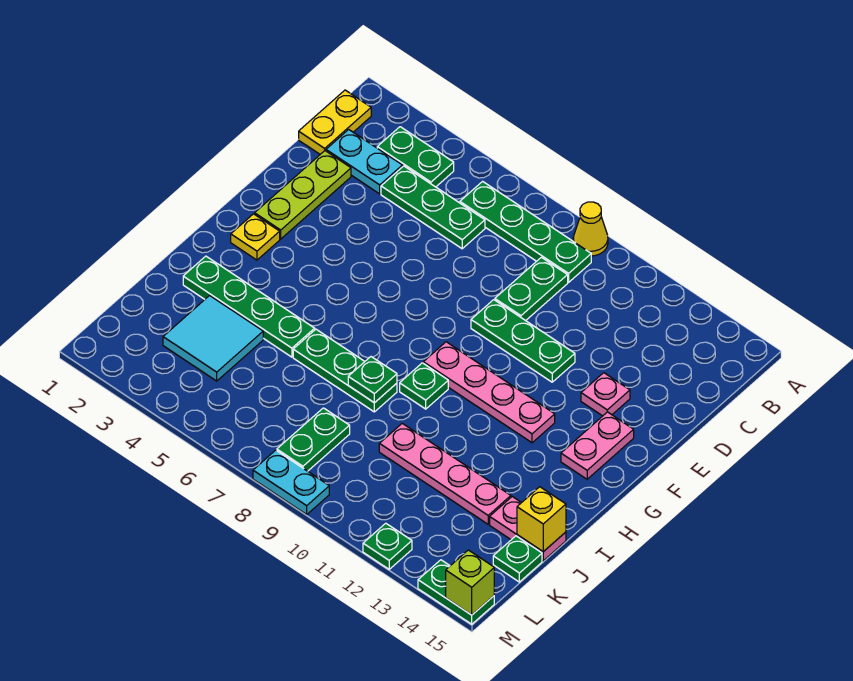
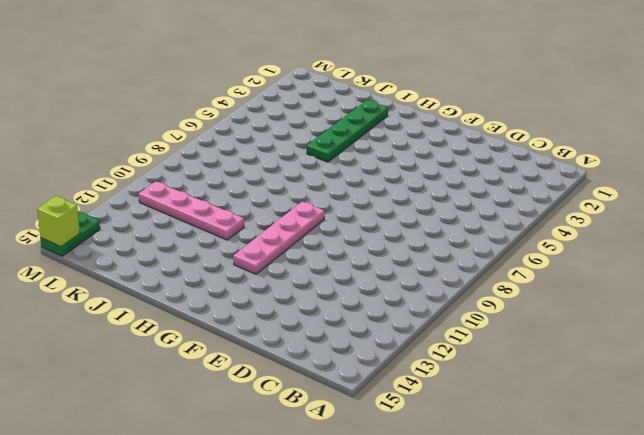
pink 1x4 plate [139,182,244,240] -> pink 1x4 plate turned to [379,423,511,524]
none -> yellow 1x1 cone [573,202,608,256]
none -> yellow 1x2 plate [299,90,371,154]
none -> green 1x2 plate [377,127,454,187]

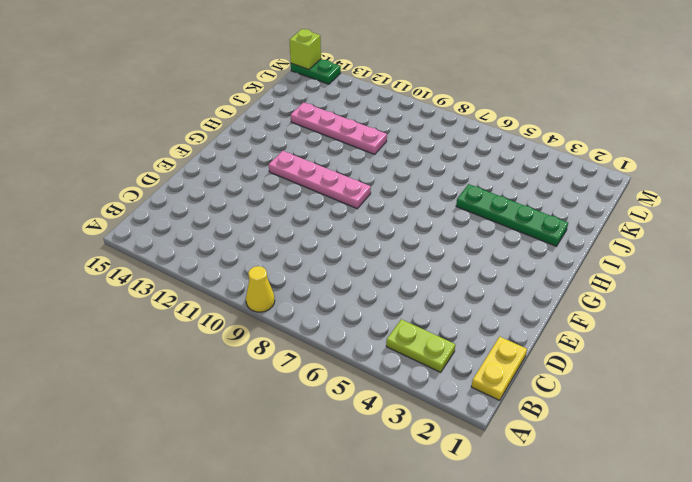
lime 1x2 plate [386,319,455,372] -> green 1x2 plate [377,127,454,187]
none -> green 1x4 plate [460,181,591,282]
none -> cyan 1x2 plate [326,130,402,194]
none -> green 1x3 plate [381,166,485,249]

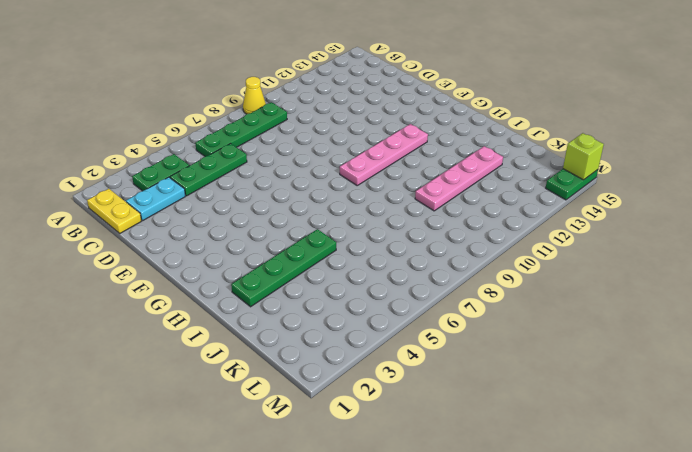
none -> green 1x2 plate [495,257,568,321]
none -> lime 1x3 plate [255,151,351,239]
none -> green 1x3 plate [471,300,575,382]

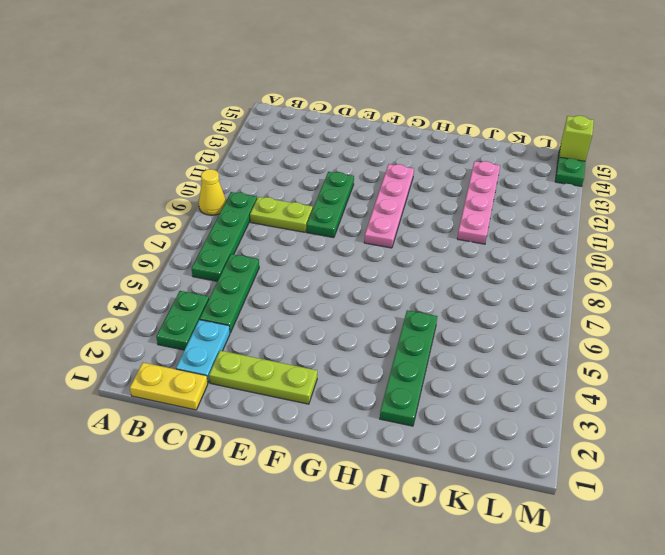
lime 1x2 plate [250,197,313,232] -> green 1x2 plate [495,257,568,321]
none -> pink 1x1 plate [581,373,630,416]
none -> pink 1x2 plate [561,412,634,479]
none -> yellow 1x1 plate [231,214,280,260]

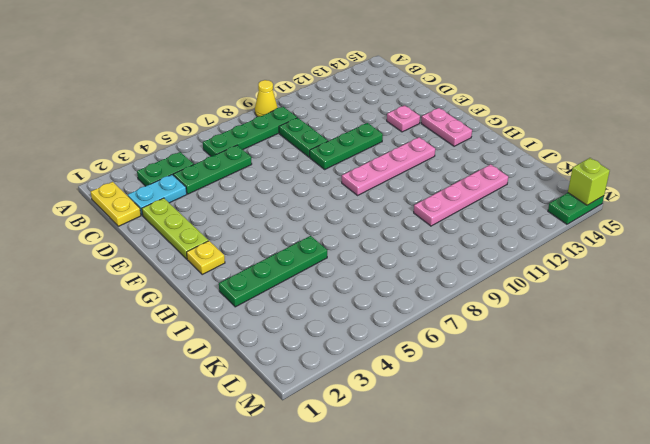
none -> green 1x1 plate [400,363,448,409]
none -> green 1x3 plate [293,329,397,412]
none -> cyan 2x2 tile [163,296,263,381]

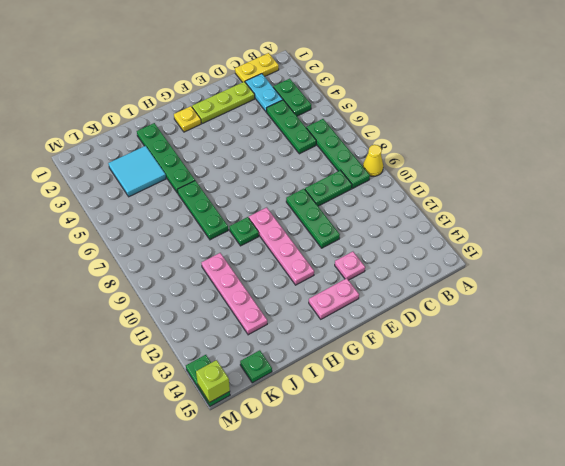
none -> pink 1x2 plate [490,497,566,561]
none -> green 1x2 plate [277,408,350,471]
none -> cyan 1x2 plate [253,450,329,514]

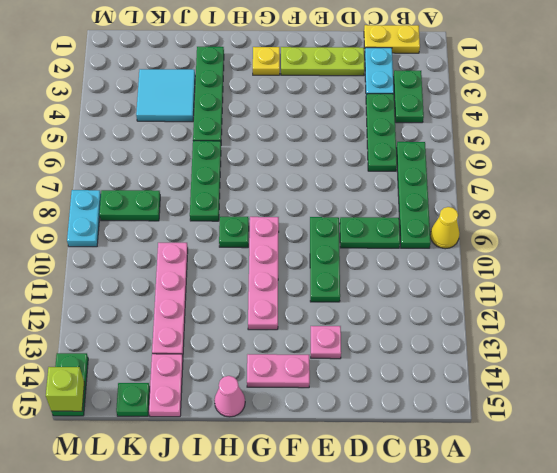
pink 1x1 cone [214,376,245,417] -> none
none -> green 1x1 plate [363,523,412,569]
none -> green 1x1 plate [348,357,397,403]
none -> yellow 1x1 brick [517,487,566,552]

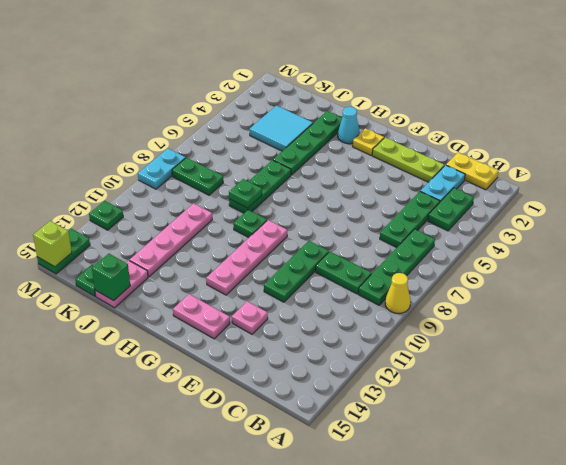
cyan 1x1 cone [338,107,360,144] -> none
green 1x1 brick [92,254,130,301] -> yellow 1x1 brick [517,487,566,552]

